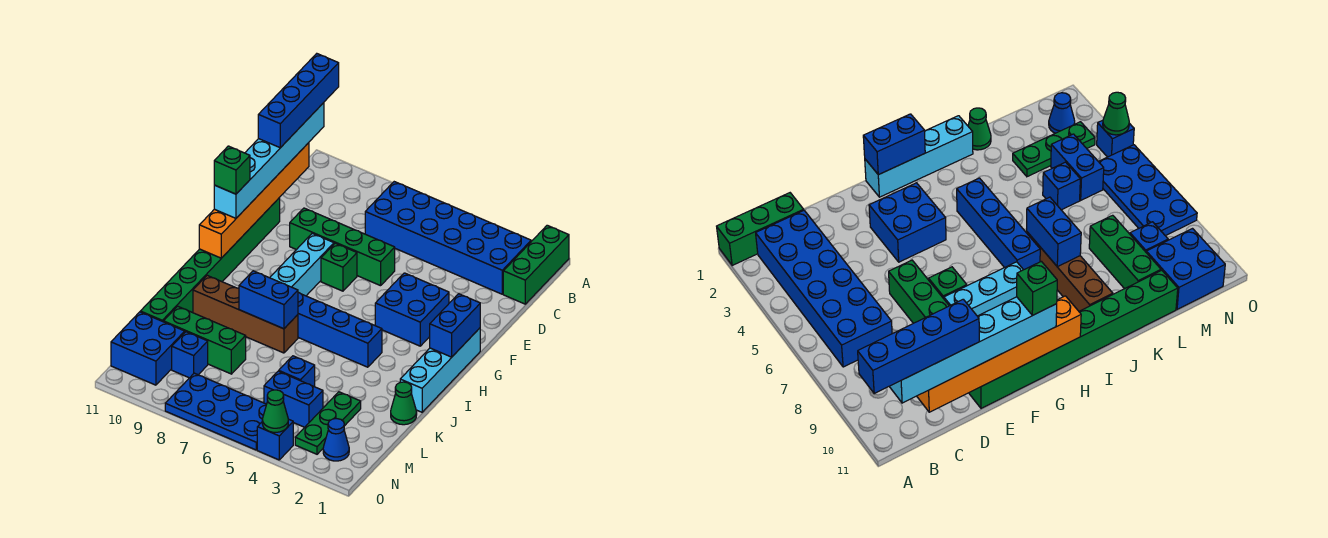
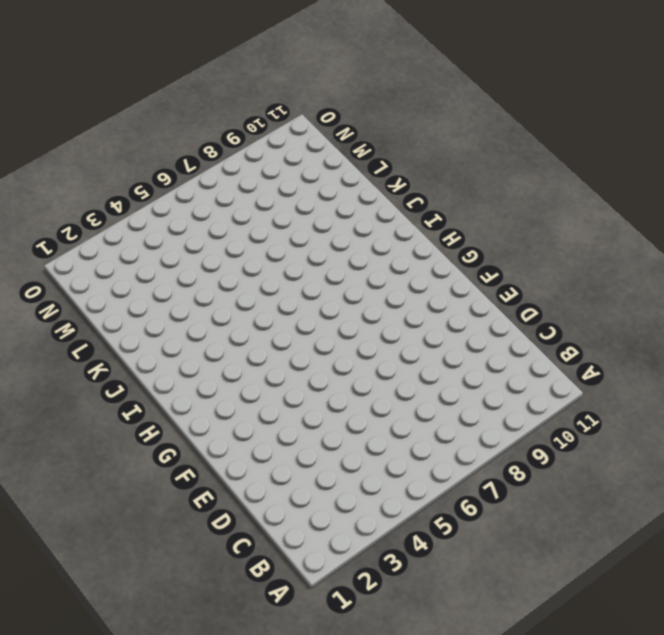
none -> green 1x3 brick [503,225,569,304]
none -> blue 2x6 brick [365,182,531,294]
none -> green 1x4 brick [290,208,395,286]

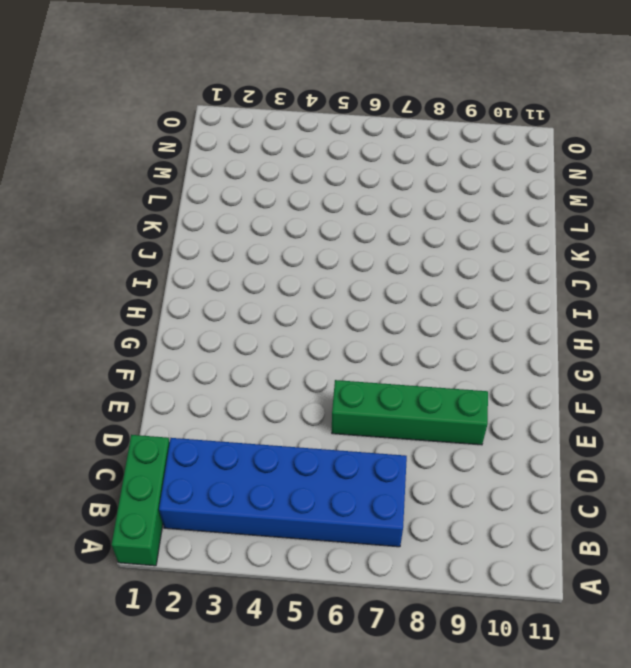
none -> green 1x8 brick [140,198,280,322]
none -> blue 2x2 brick [375,273,449,346]
none -> green 1x1 brick [321,243,357,291]

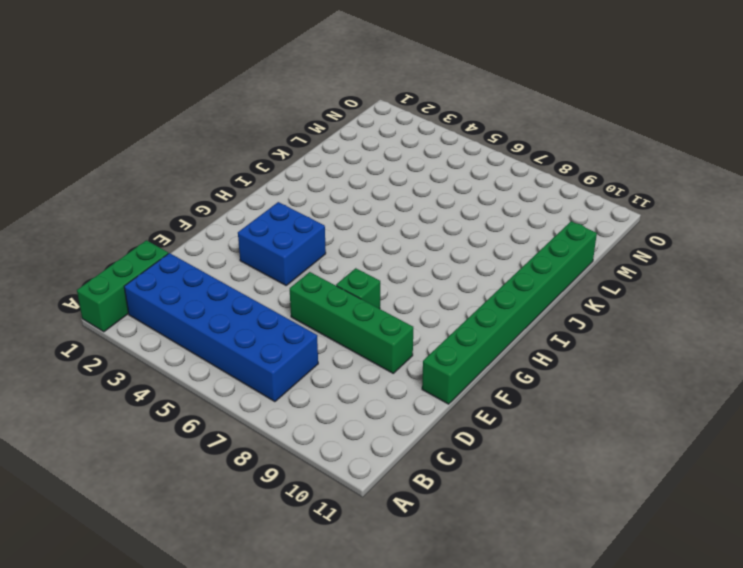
none -> cyan 1x3 brick [270,233,334,296]
none -> cyan 1x4 brick [400,328,480,412]
none -> blue 1x4 brick [298,292,382,367]

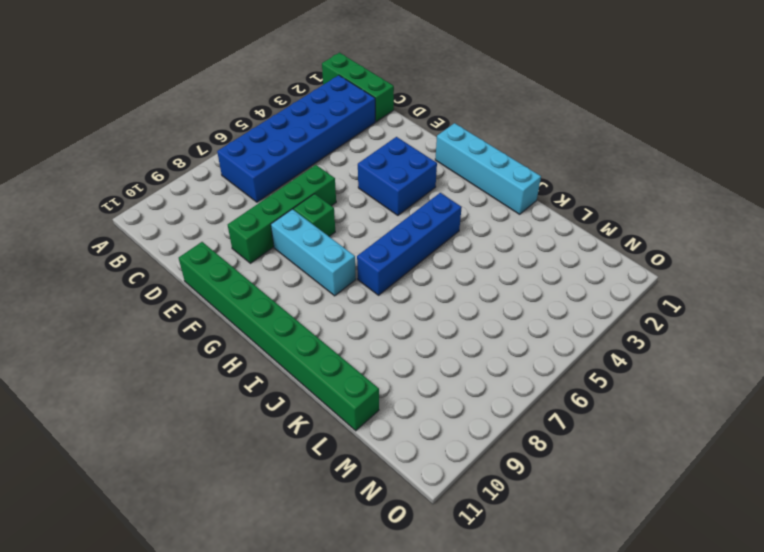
none -> brown 1x4 brick [193,275,298,353]
none -> green 1x1 cone [391,382,417,425]
none -> green 1x3 plate [295,392,361,454]

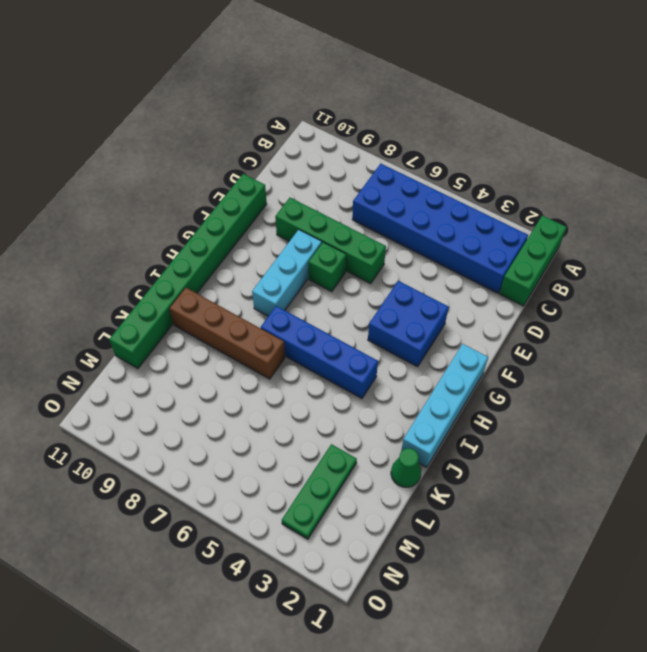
none -> blue 1x1 brick [279,356,315,387]
none -> green 1x3 brick [163,306,246,374]
none -> blue 1x2 brick [264,371,323,427]

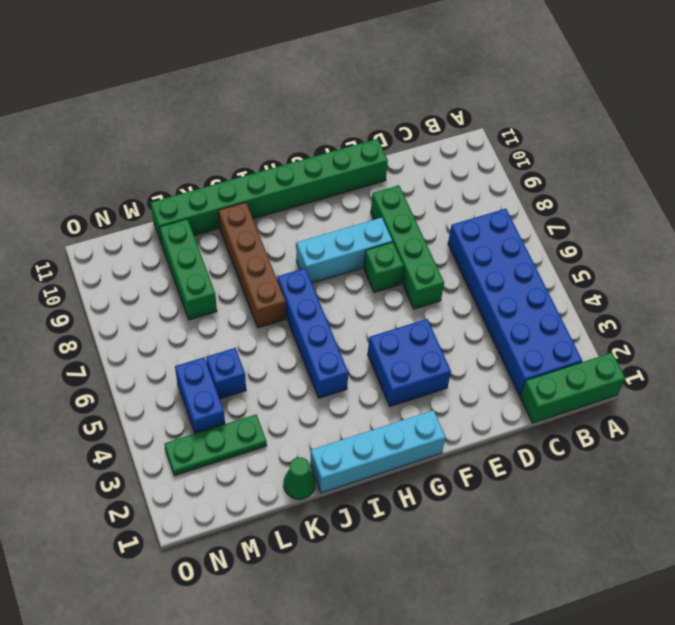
none -> blue 1x1 brick [172,332,208,378]
none -> blue 2x2 brick [111,312,185,385]
none -> blue 1x1 cone [323,419,349,461]

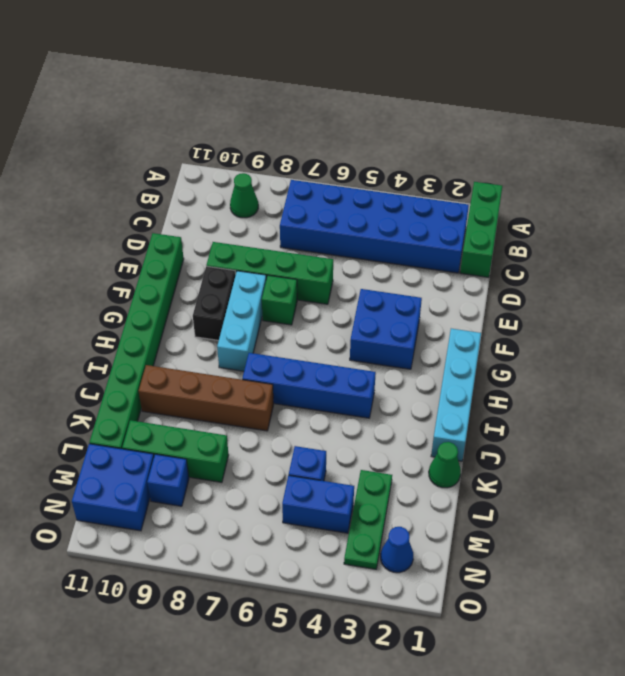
green 1x1 cone [230,173,258,218] -> green 1x1 cone moved to [262,390,288,432]
black 1x2 brick [193,266,236,340] -> none
none -> blue 2x4 plate [165,373,267,450]
none -> blue 1x1 brick [257,419,293,460]
none -> orange 1x6 brick [199,143,309,258]

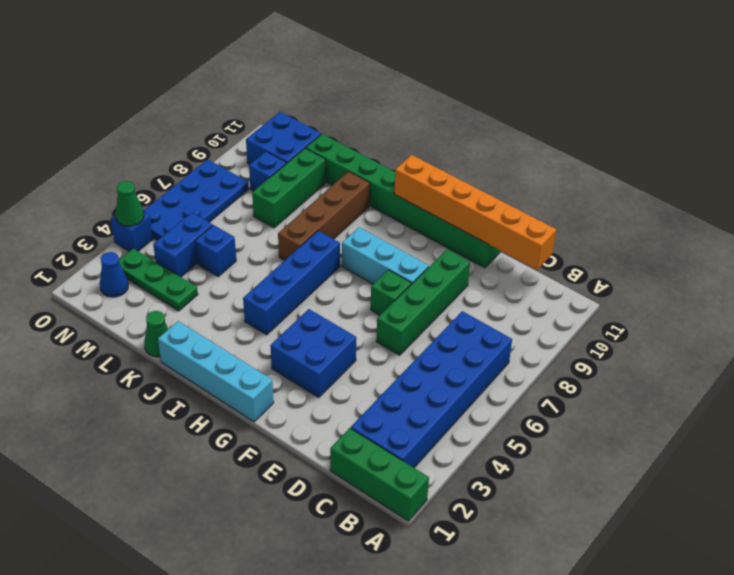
none -> blue 1x2 brick [430,294,480,357]
none -> blue 1x2 brick [239,271,298,329]
none -> cyan 1x6 brick [214,103,324,218]

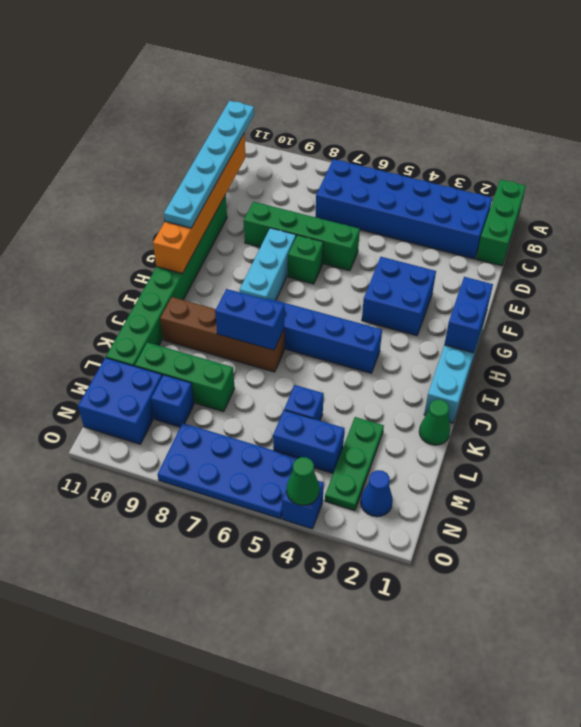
cyan 1x6 plate [164,101,254,228] -> cyan 1x6 brick [214,103,324,218]
none -> blue 1x4 brick [258,54,339,148]
none -> green 1x1 brick [214,146,250,194]

